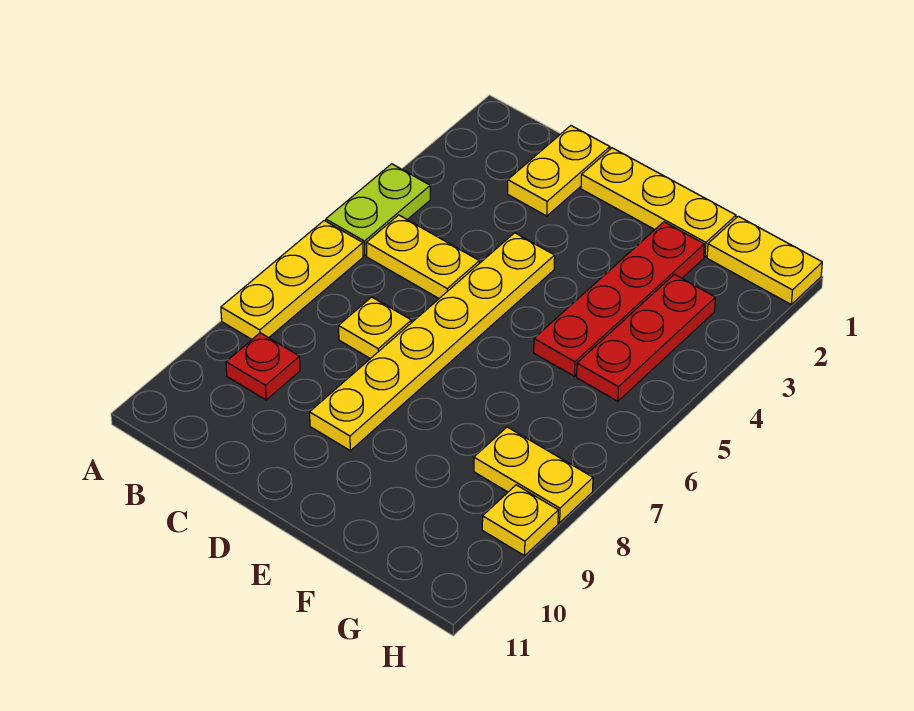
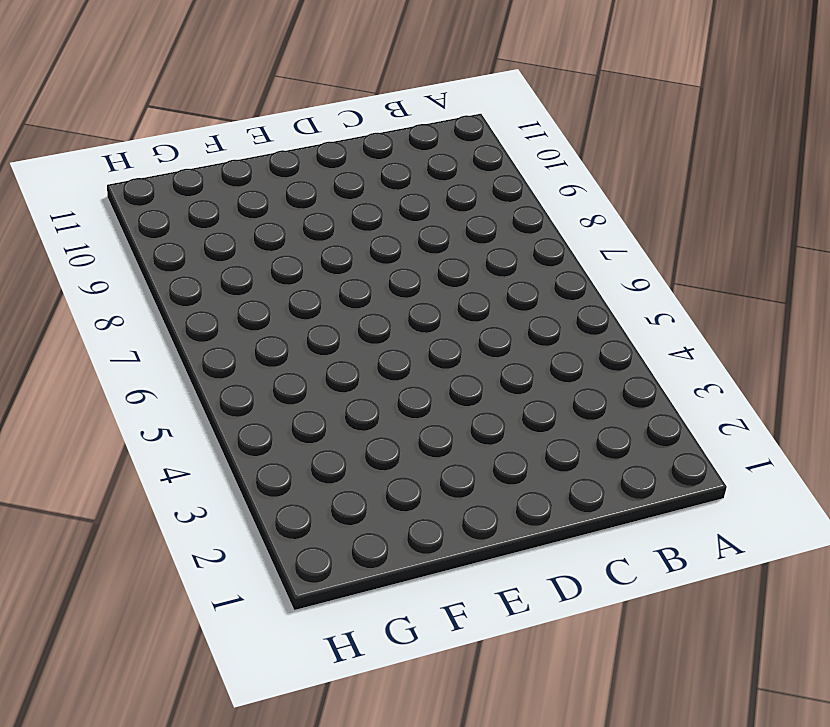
none -> lime 1x2 plate [326,164,430,256]
none -> yellow 1x3 plate [221,221,363,339]
none -> yellow 1x2 plate [366,215,479,298]

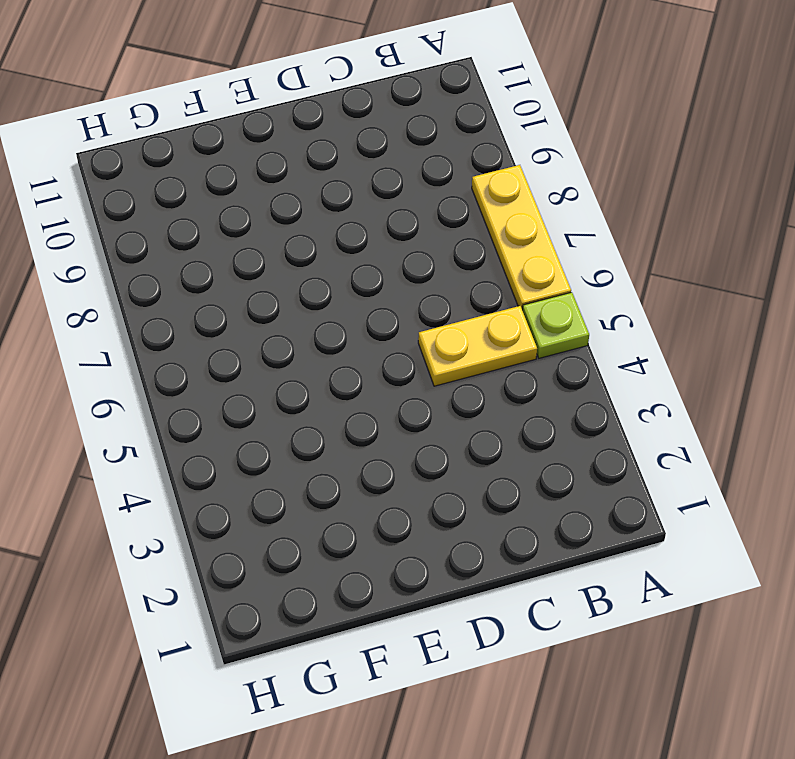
lime 1x1 plate [522,292,589,358] -> lime 1x2 plate [326,164,430,256]
none -> red 1x1 plate [226,333,300,400]
none -> yellow 1x2 plate [508,126,610,216]
none -> yellow 1x1 plate [339,297,411,359]

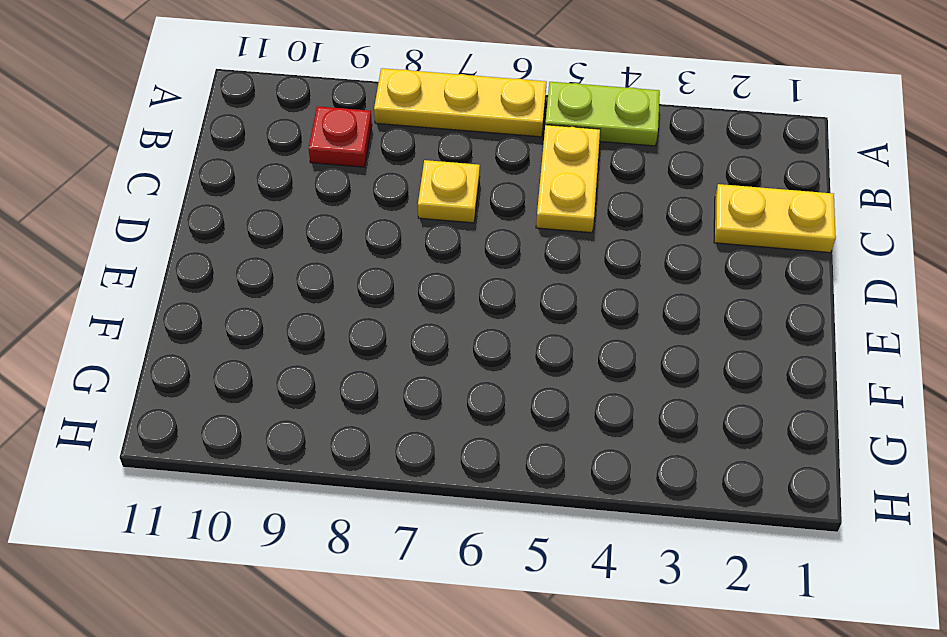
none -> yellow 1x3 plate [581,148,736,257]
none -> yellow 1x6 plate [310,233,555,450]
none -> red 1x4 plate [534,222,704,376]

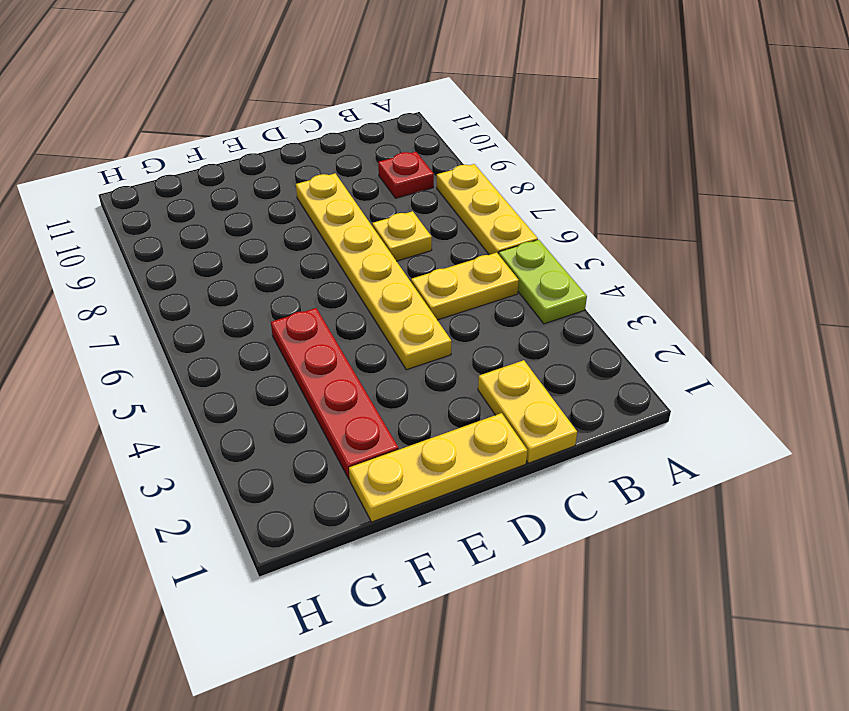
none -> yellow 1x2 plate [707,216,822,304]
none -> red 1x3 plate [577,275,715,401]
none -> yellow 1x2 plate [474,427,593,523]

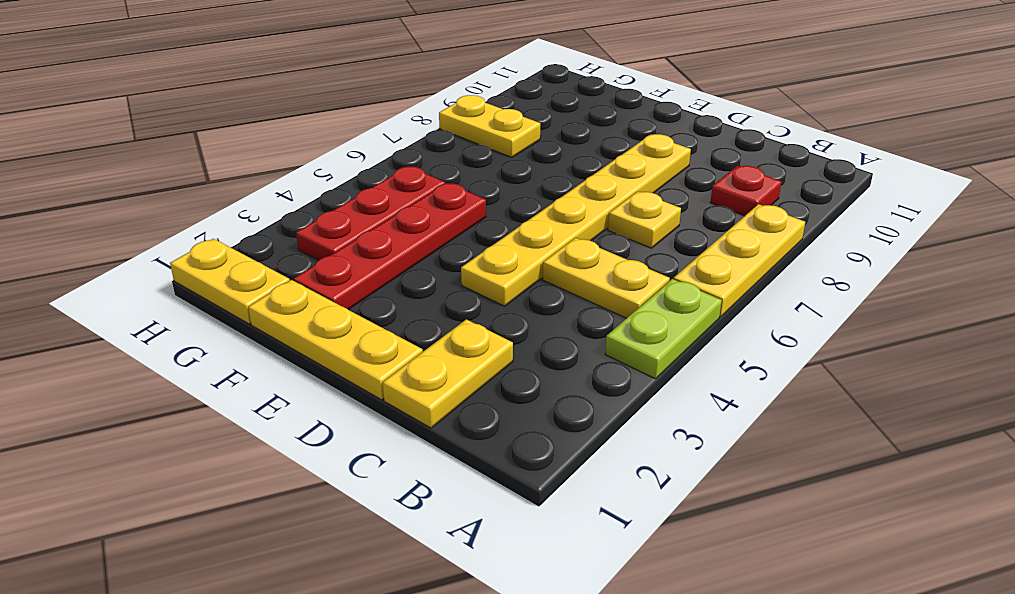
none -> yellow 1x1 plate [482,485,558,556]

